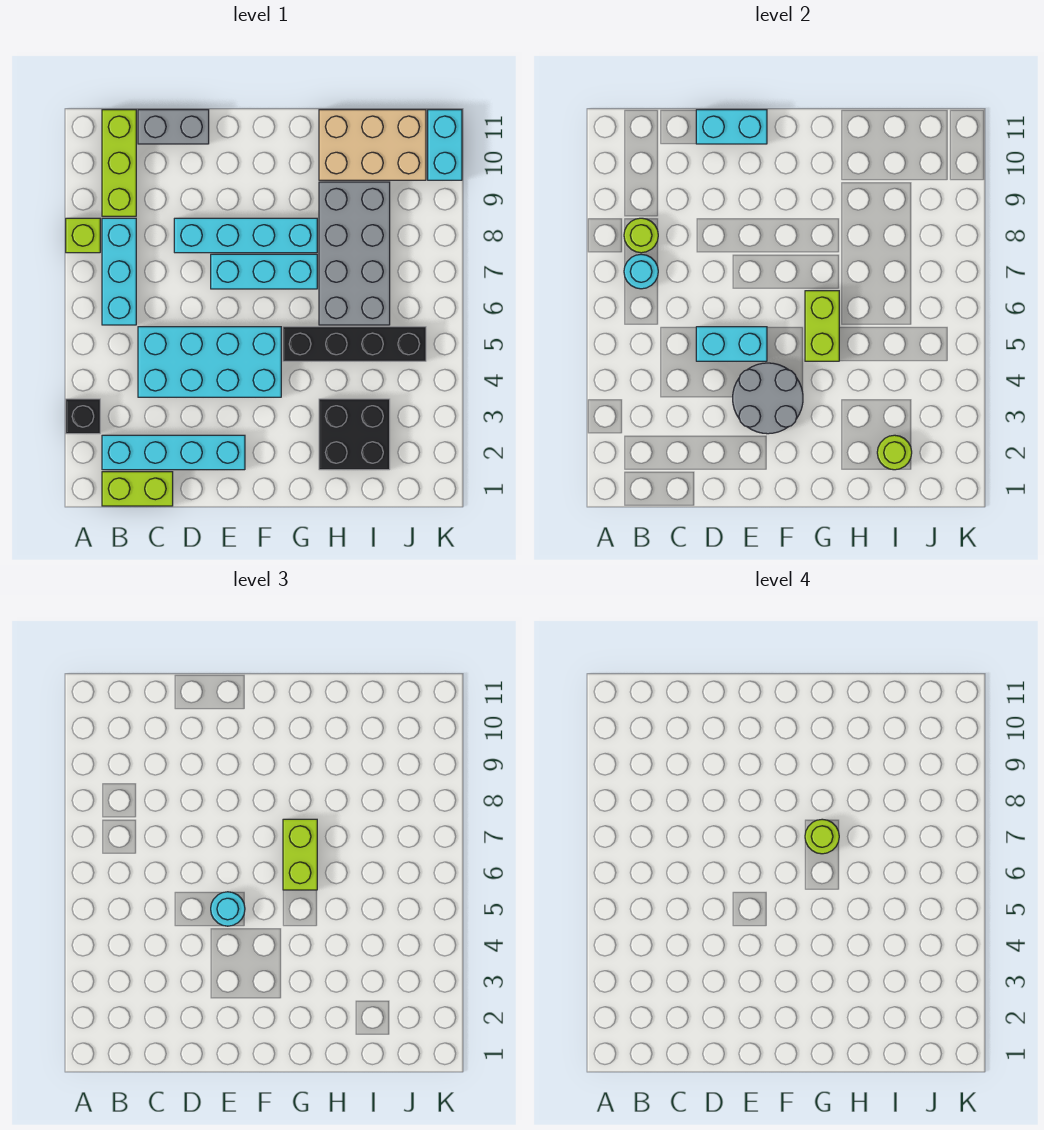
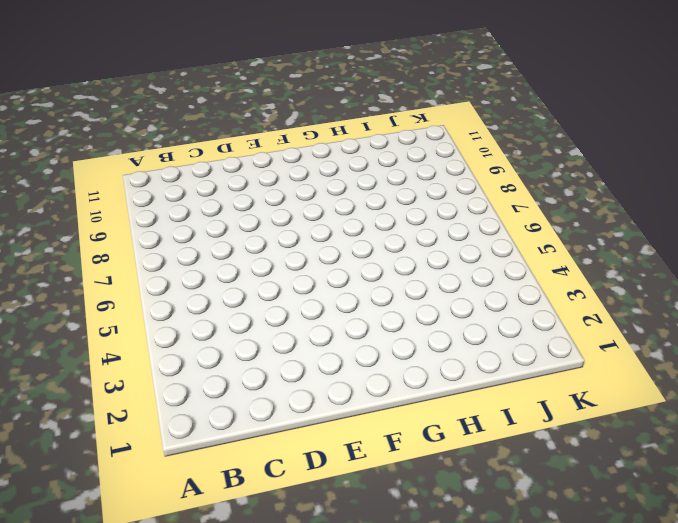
none -> black 1x1 brick [66,399,100,434]
none -> lime 1x1 brick [66,218,100,253]
none -> lime 1x2 brick [102,472,173,506]

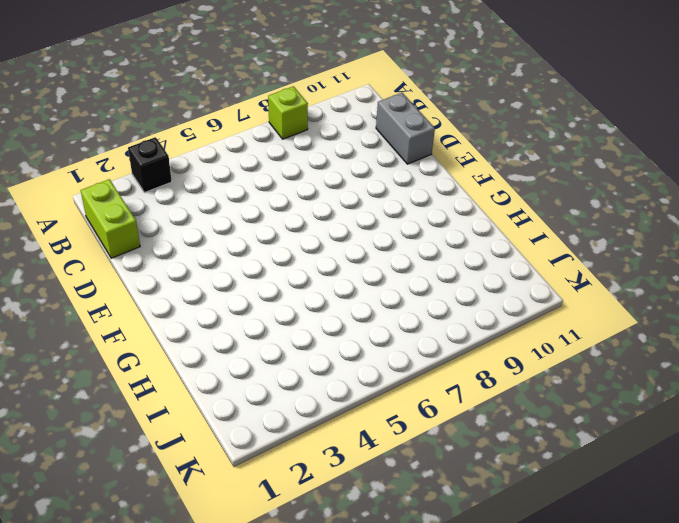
none -> cyan 1x4 brick [102,435,245,470]
none -> cyan 1x3 brick [102,218,136,325]
none -> lime 1x3 brick [102,110,136,216]

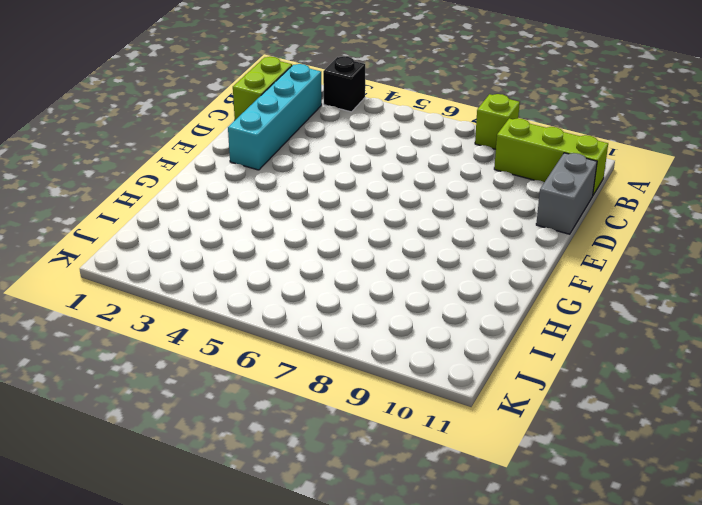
none -> cyan 1x3 brick [102,218,136,325]
none -> cyan 2x4 brick [138,327,281,397]
none -> cyan 1x4 brick [174,218,317,253]

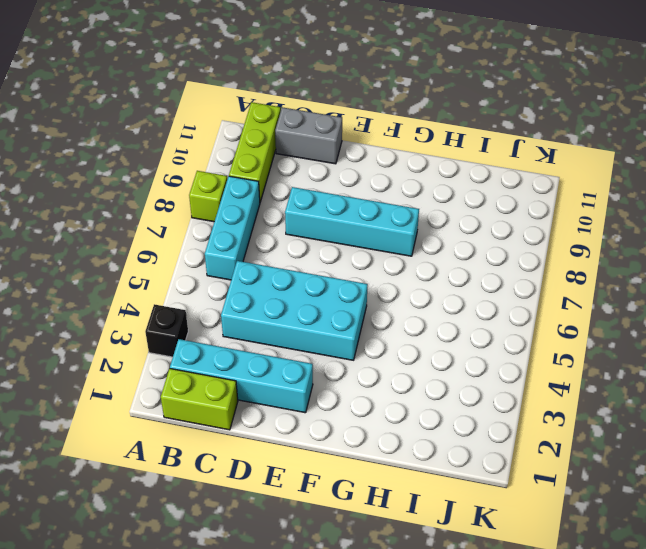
none -> cyan 1x3 brick [211,254,317,289]
none -> black 1x4 brick [283,327,426,361]
none -> black 2x2 brick [319,399,390,470]

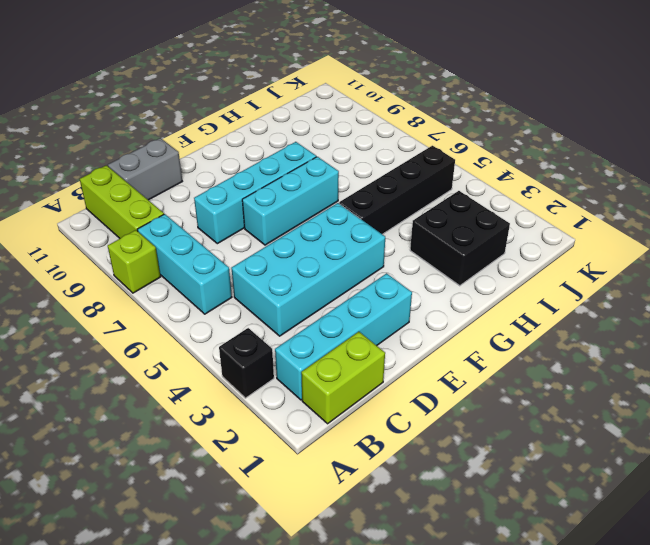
none -> grey 2x4 brick [319,182,390,325]
none -> tan 2x3 brick [319,110,426,180]
none -> cyan 1x2 brick [428,110,462,180]

